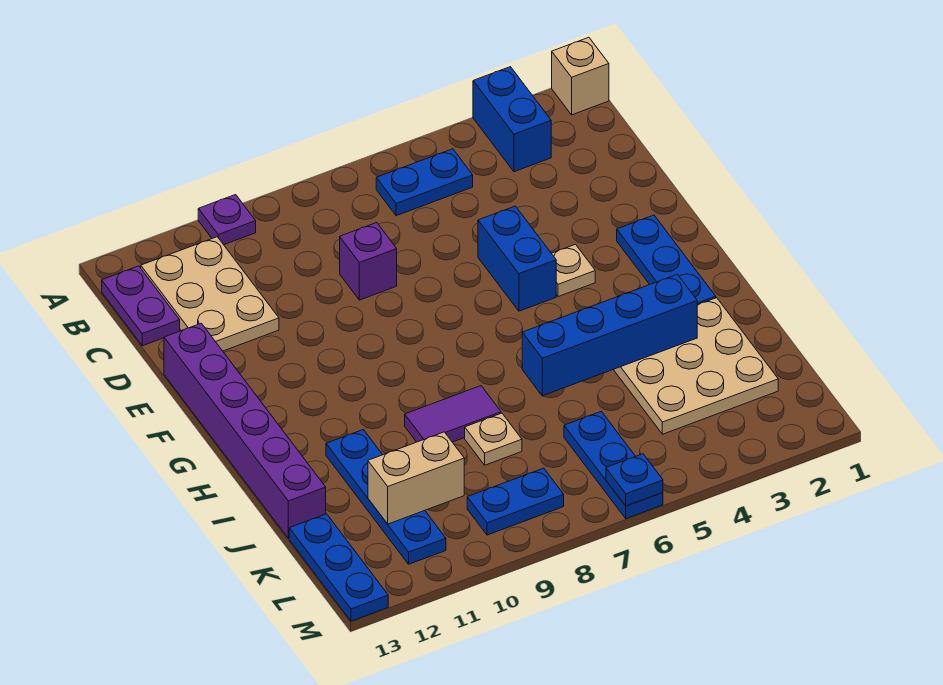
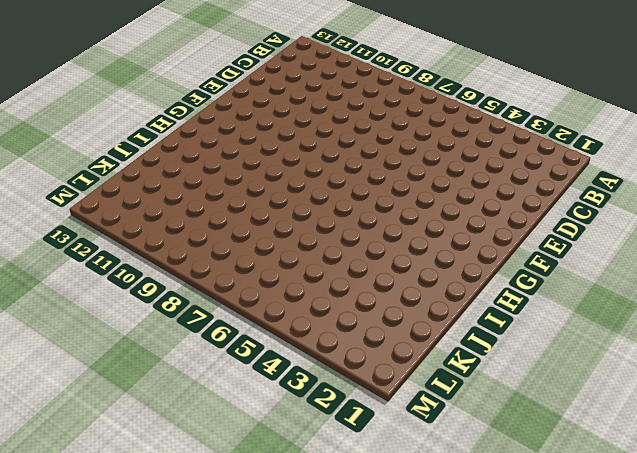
none -> tan 1x1 brick [552,37,609,115]
none -> blue 1x2 brick [473,67,551,172]
none -> purple 1x1 plate [198,195,256,245]

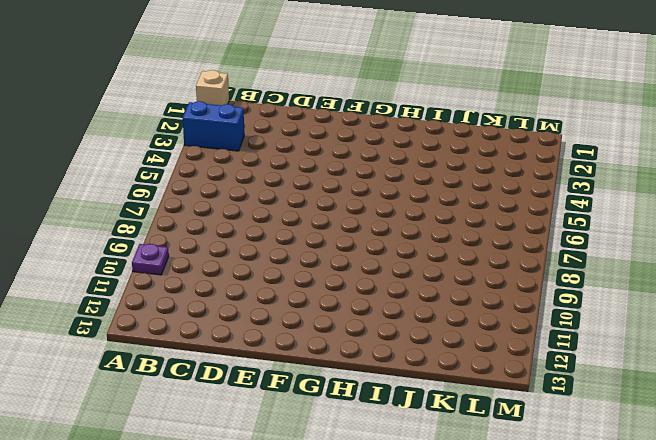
none -> blue 1x2 plate [376,149,473,216]
none -> tan 2x3 plate [141,237,279,351]
none -> purple 1x2 plate [102,266,180,346]

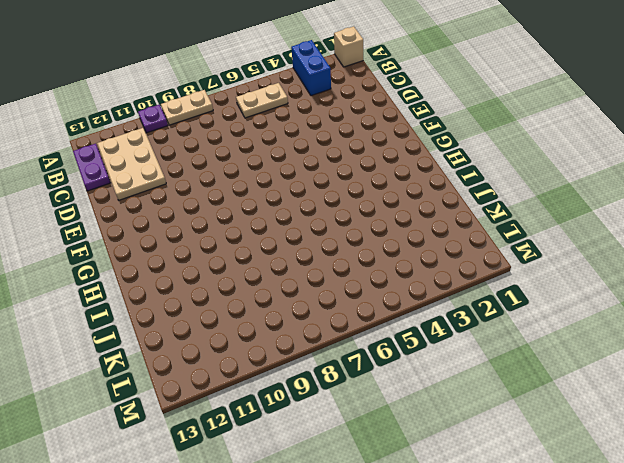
tan 1x2 plate [161,90,213,125] -> none
tan 1x2 plate [236,83,288,118] -> blue 1x2 plate [376,149,473,216]
none -> purple 1x1 brick [340,223,397,300]
none -> blue 1x2 brick [478,206,556,311]
none -> purple 1x6 brick [164,323,326,539]

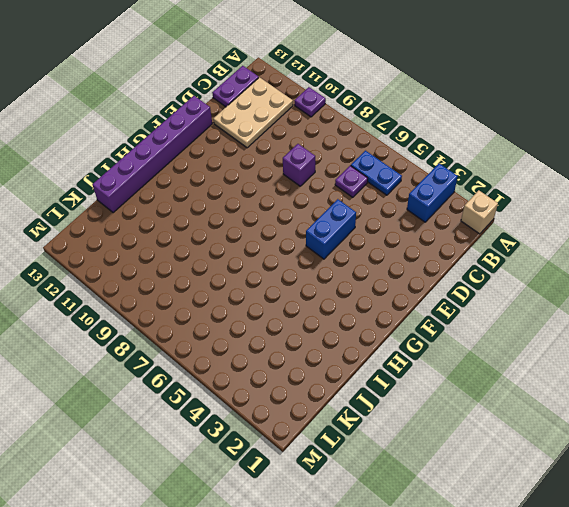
purple 1x1 plate [335,166,368,197] -> none
none -> blue 1x3 plate [617,215,716,305]
none -> tan 1x1 plate [551,244,595,297]
none -> tan 3x3 plate [614,298,778,434]

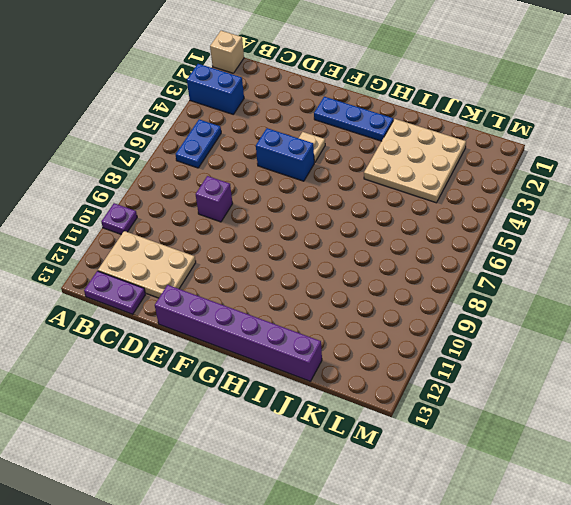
none -> purple 1x2 tile [405,386,501,442]
none -> blue 1x4 plate [326,430,446,564]
none -> tan 1x1 plate [465,413,522,465]

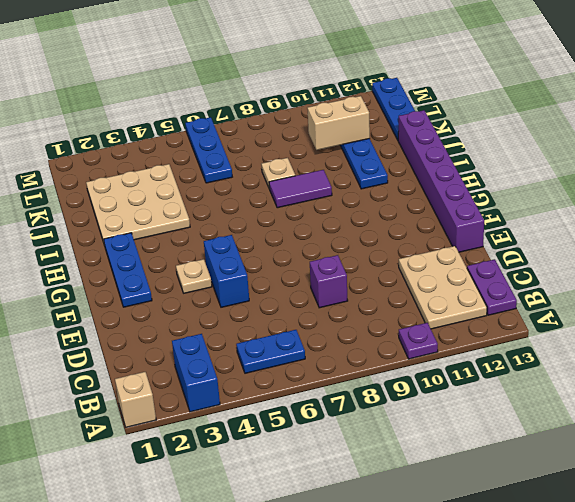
none -> blue 1x2 plate [467,468,564,535]
none -> blue 1x4 brick [522,274,697,396]
none -> blue 1x1 plate [606,454,663,506]

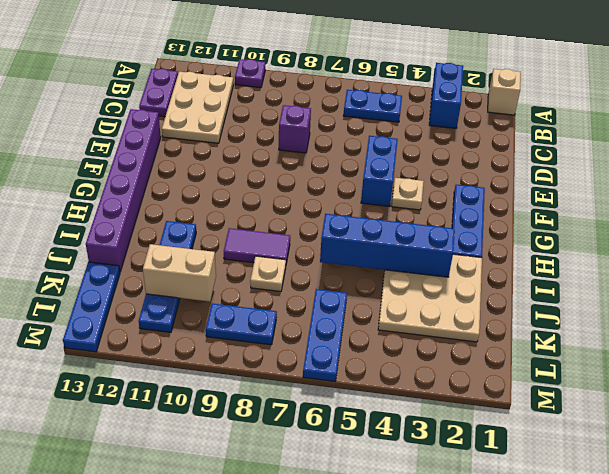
none -> blue 1x1 plate [606,454,663,506]

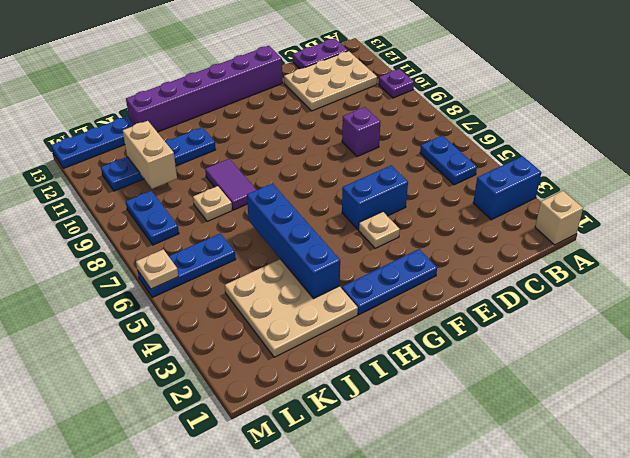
tan 1x1 plate [136,249,179,289] -> blue 1x1 plate [606,454,663,506]

